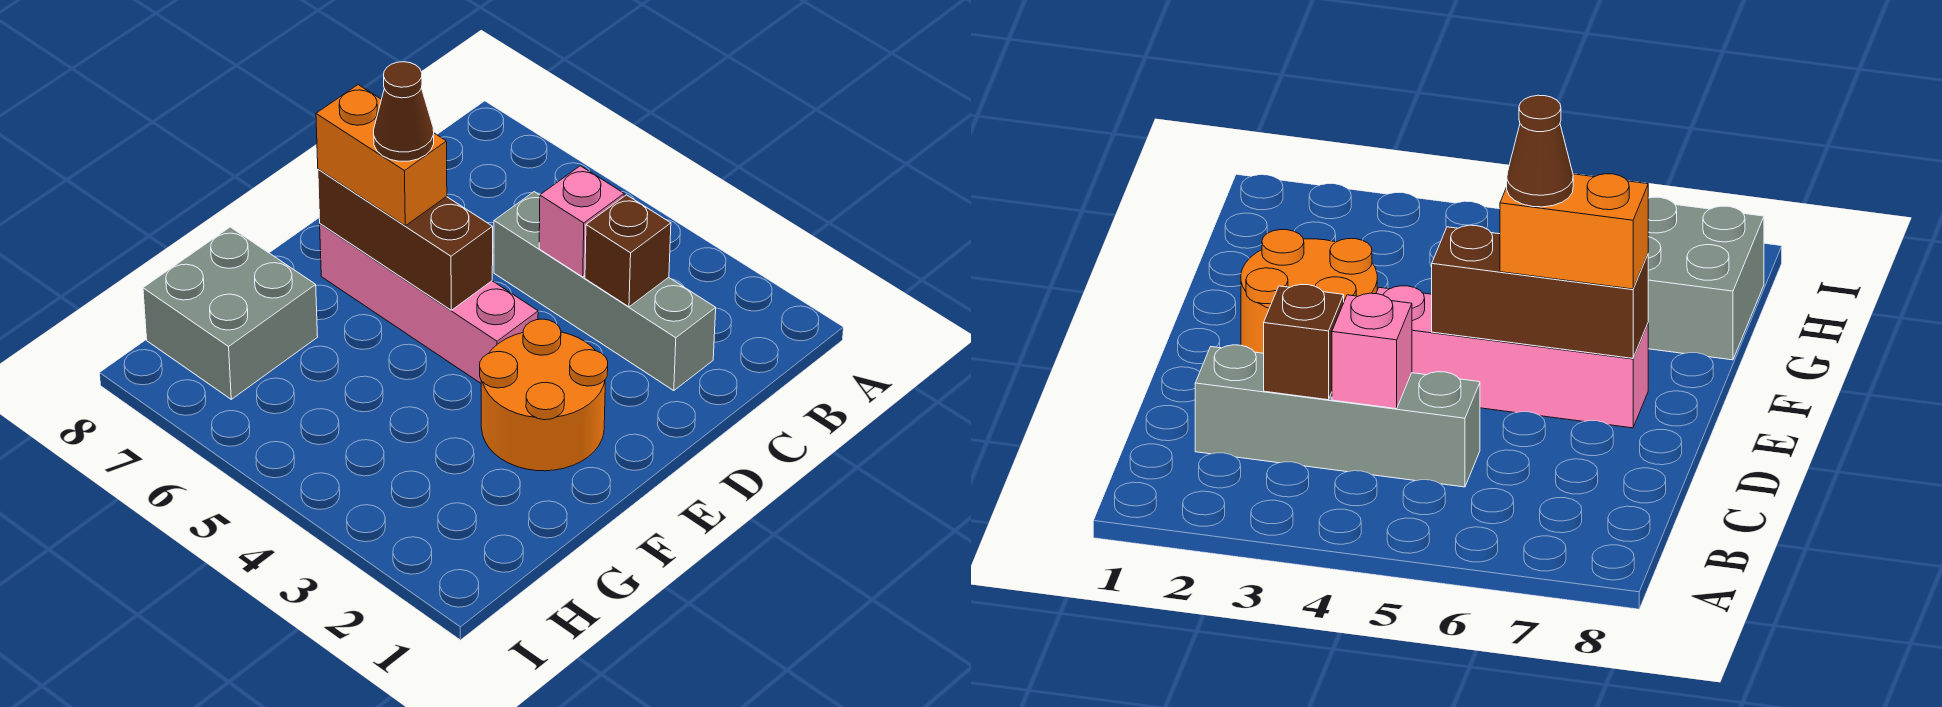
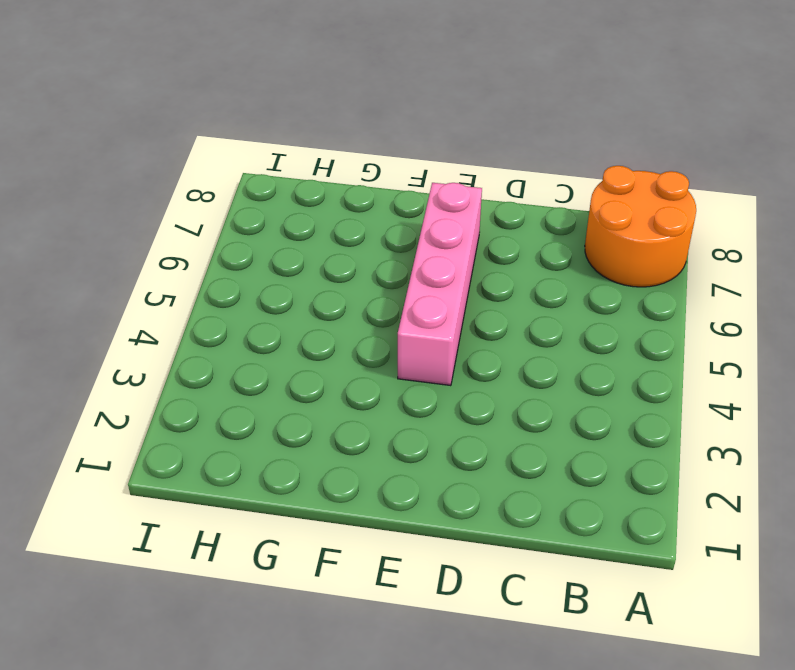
orange 2x2 round brick [585,166,696,287] -> orange 2x2 round brick moved to [480,319,608,471]
none -> grey 1x4 brick [494,192,716,391]
none -> grey 2x2 brick [143,227,318,399]

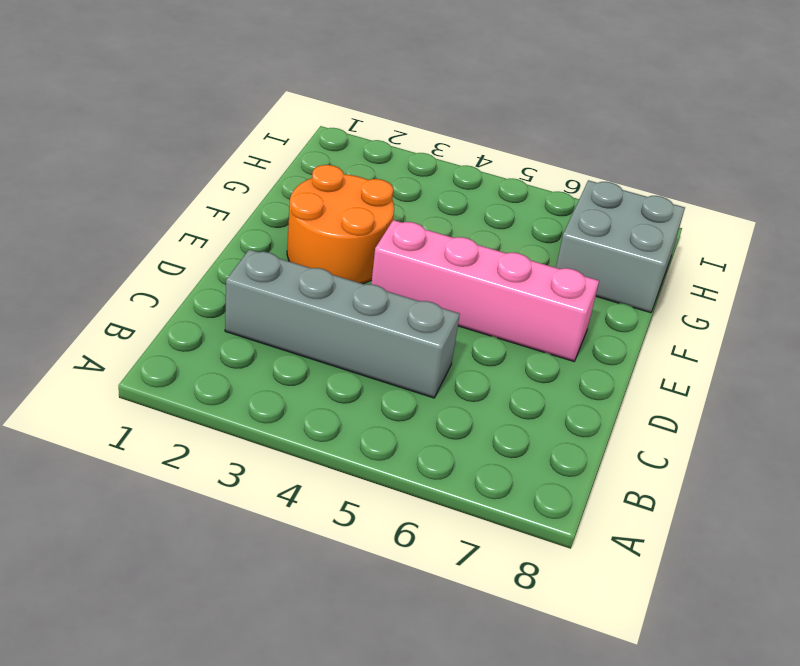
none -> brown 1x1 brick [585,195,671,307]
none -> pink 1x1 brick [539,166,624,277]

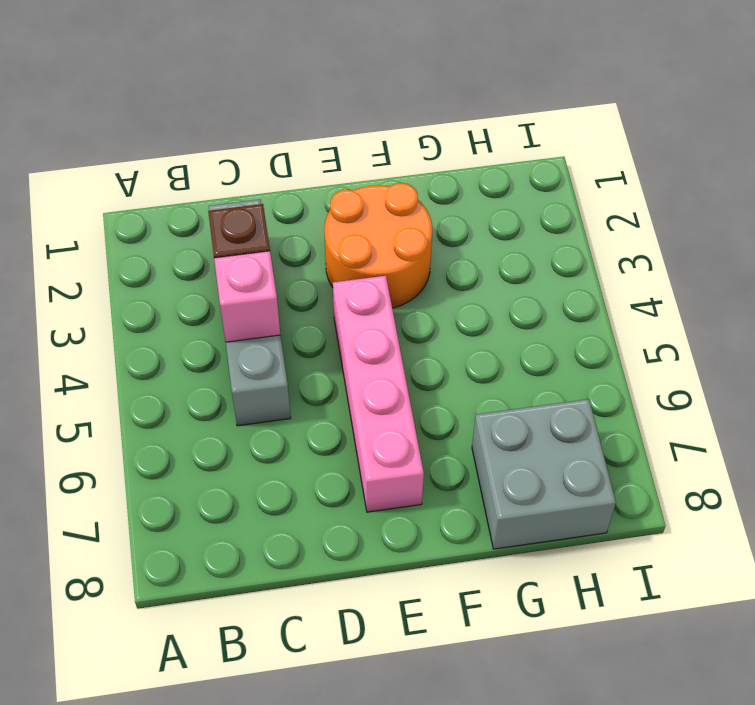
none -> brown 1x3 brick [318,169,493,310]
none -> orange 1x2 brick [316,85,447,226]

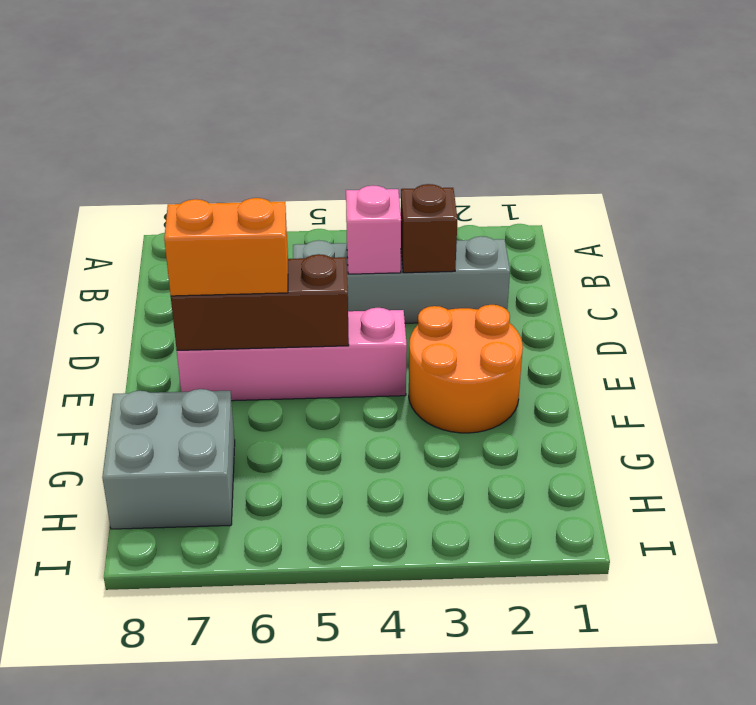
none -> brown 1x1 cone [374,62,434,161]

